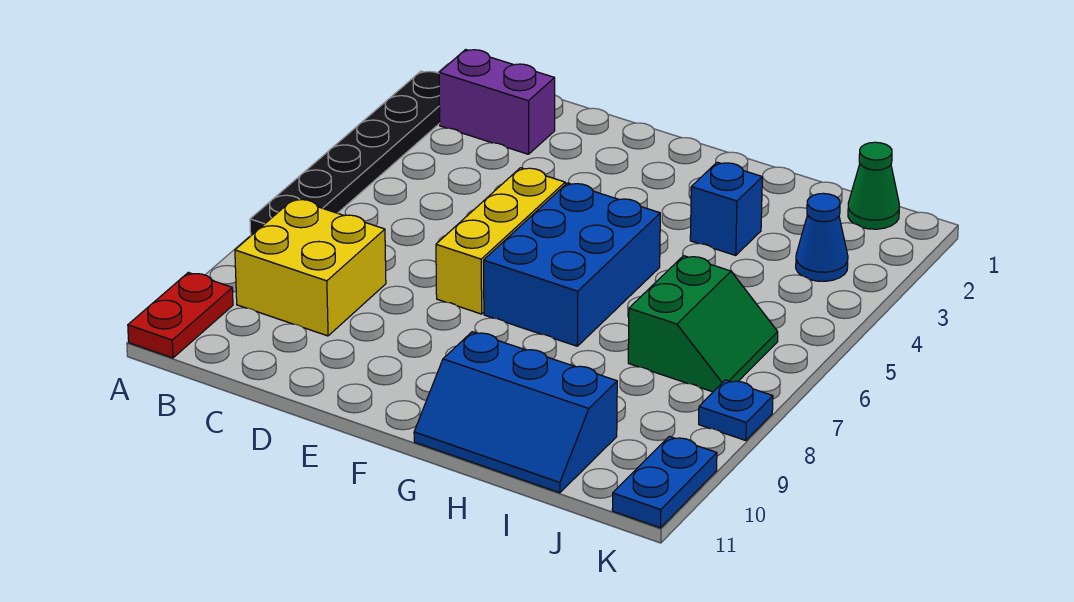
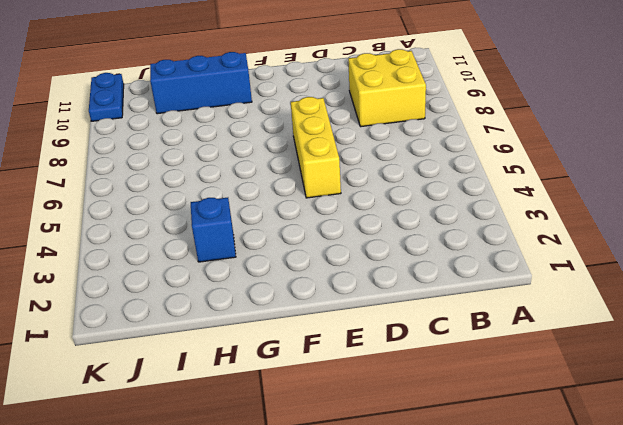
none -> black 1x6 plate [250,71,440,235]
none -> red 1x2 plate [128,272,233,358]
none -> purple 1x2 brick [439,50,555,154]

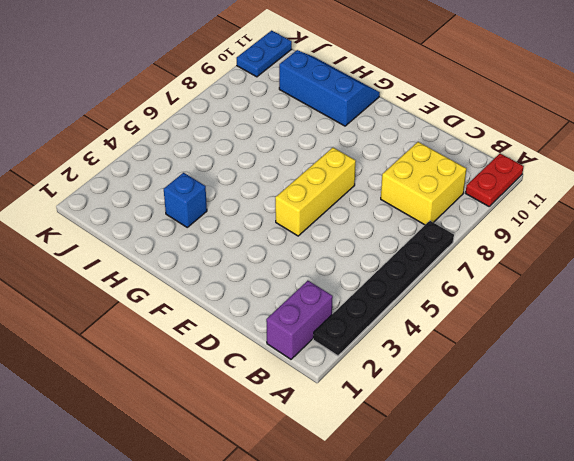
purple 1x2 brick [266,281,333,359] -> purple 1x2 brick turned to [439,50,555,154]
none -> blue 2x3 brick [484,183,660,346]
none -> green 2x2 slope [628,256,778,392]
none -> green 1x1 cone [848,142,899,229]

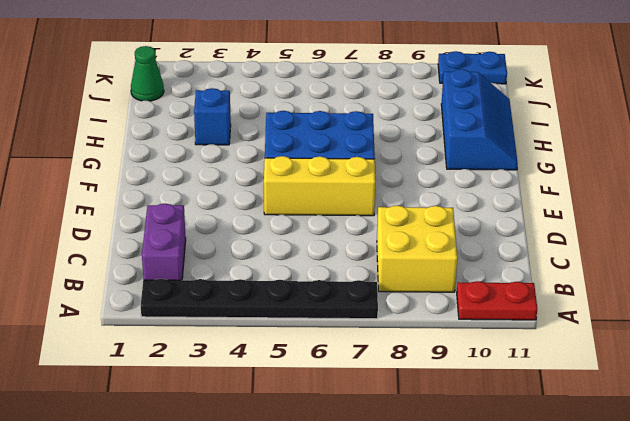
none -> green 2x2 slope [628,256,778,392]
none -> blue 1x1 cone [796,193,848,281]
none -> blue 1x1 plate [699,380,773,441]

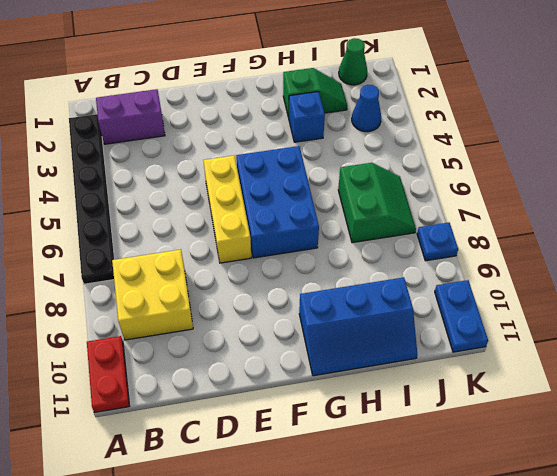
green 1x2 slope [283,68,347,118] -> none

